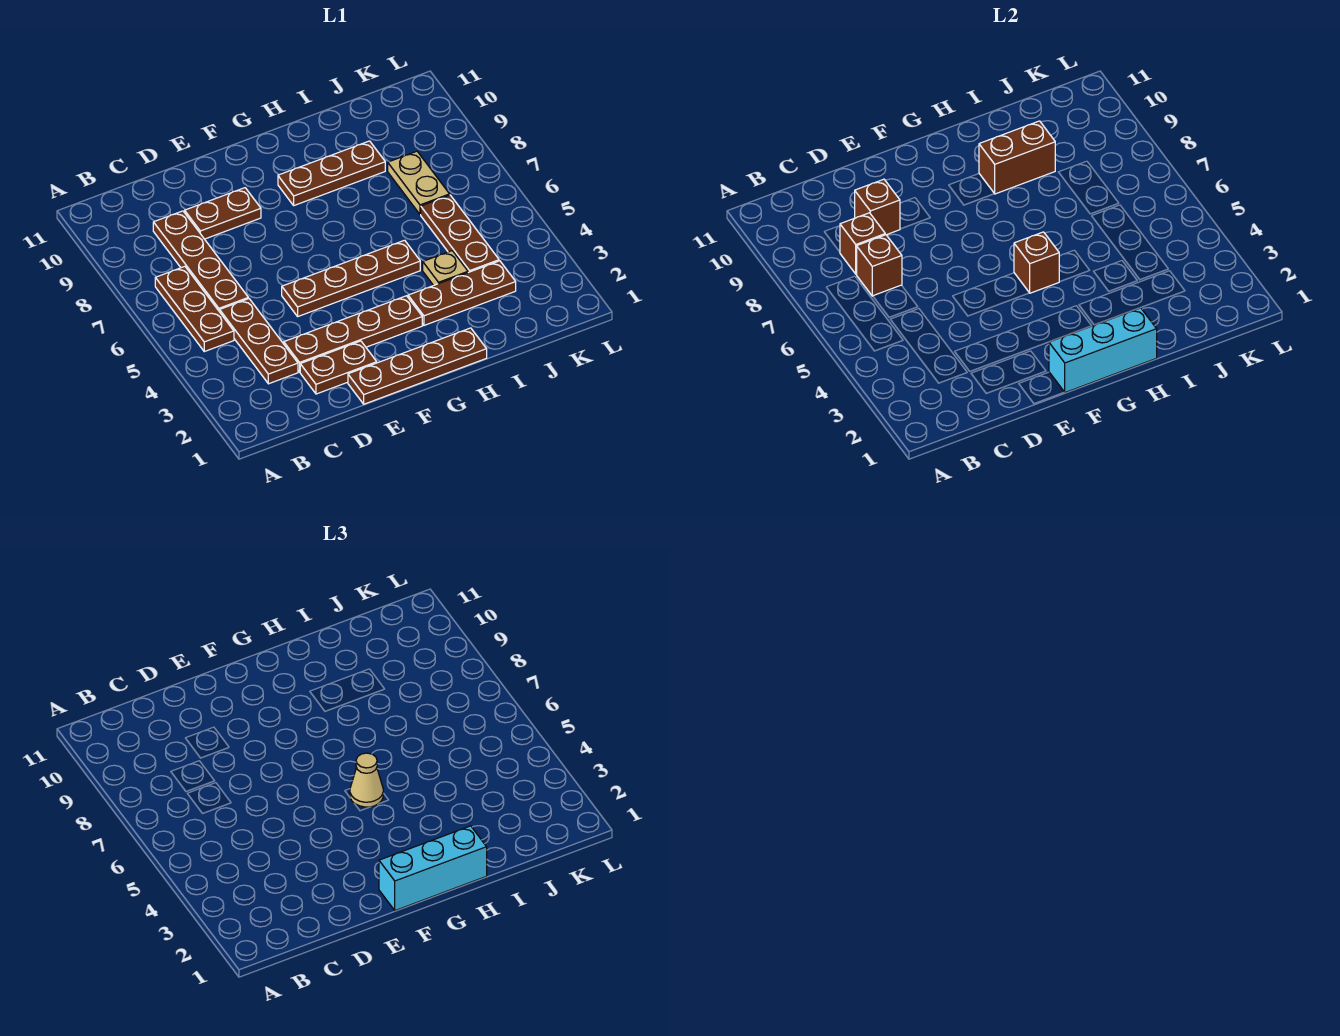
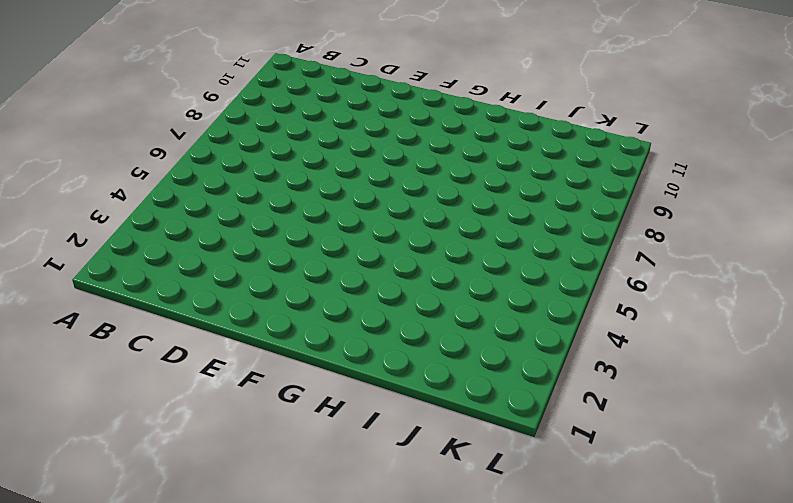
none -> brown 1x3 plate [155,266,234,352]
none -> brown 1x3 plate [220,299,298,384]
none -> brown 1x4 plate [153,211,248,312]

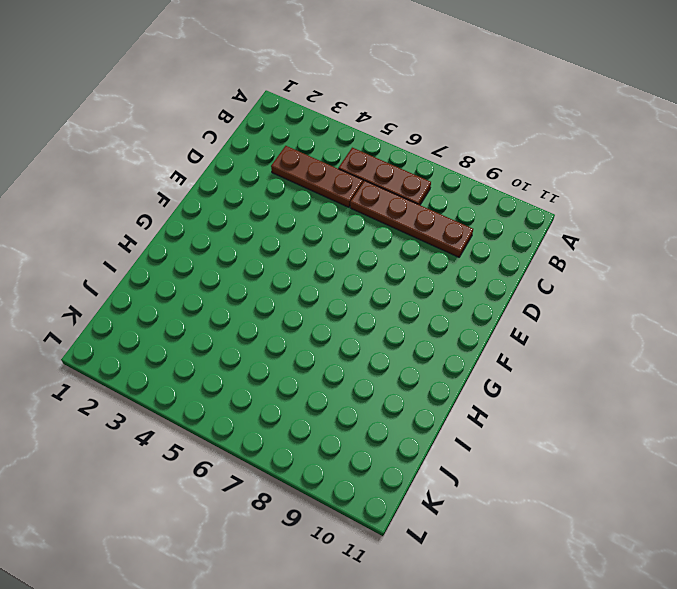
none -> brown 1x2 plate [300,341,377,394]
none -> brown 1x4 plate [284,296,422,372]
none -> brown 1x2 plate [185,188,261,239]

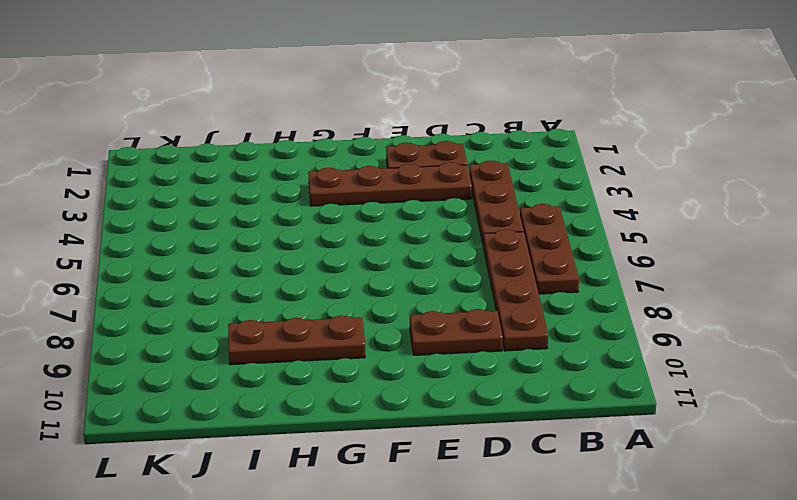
none -> brown 1x4 plate [348,328,487,404]
none -> brown 1x4 plate [282,240,420,316]
none -> brown 1x3 plate [408,261,516,325]

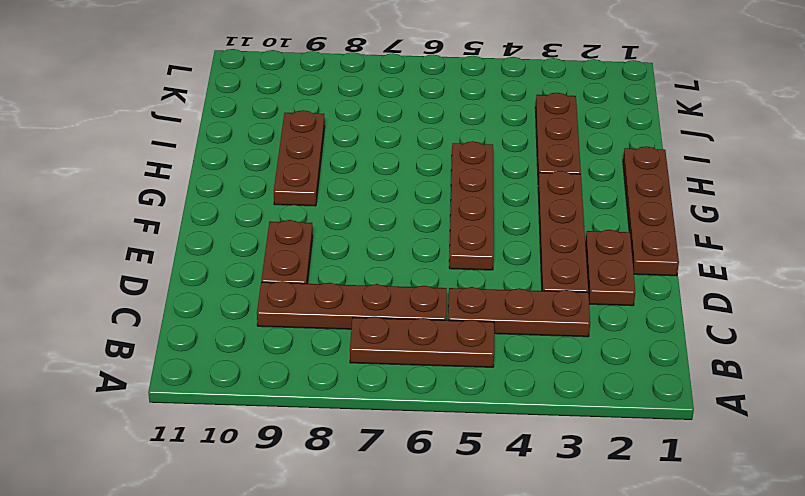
none -> tan 1x1 plate [423,251,468,285]
none -> brown 1x3 plate [421,195,499,272]
none -> tan 1x2 plate [388,151,450,214]

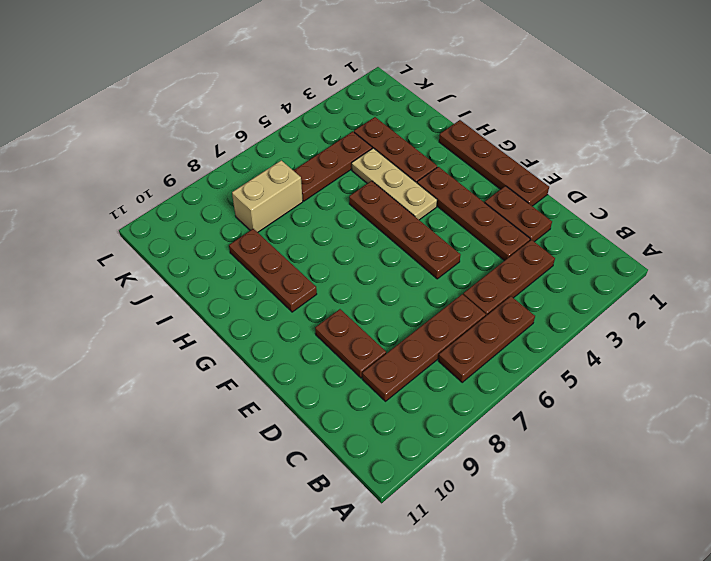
tan 1x3 plate [352,148,437,220] -> tan 1x1 plate [423,251,468,285]
tan 1x2 brick [232,160,303,232] -> tan 1x2 plate [388,151,450,214]
none -> brown 1x1 brick [856,235,902,296]
none -> brown 1x1 brick [840,213,885,274]
none -> brown 1x1 brick [855,179,900,235]

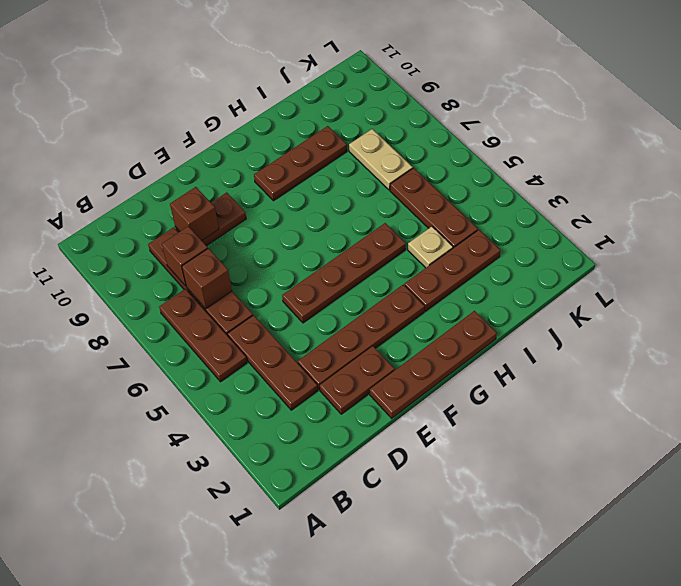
none -> cyan 1x3 brick [1049,308,1157,393]
none -> brown 1x1 brick [1014,232,1059,293]
none -> brown 1x2 brick [979,121,1055,194]

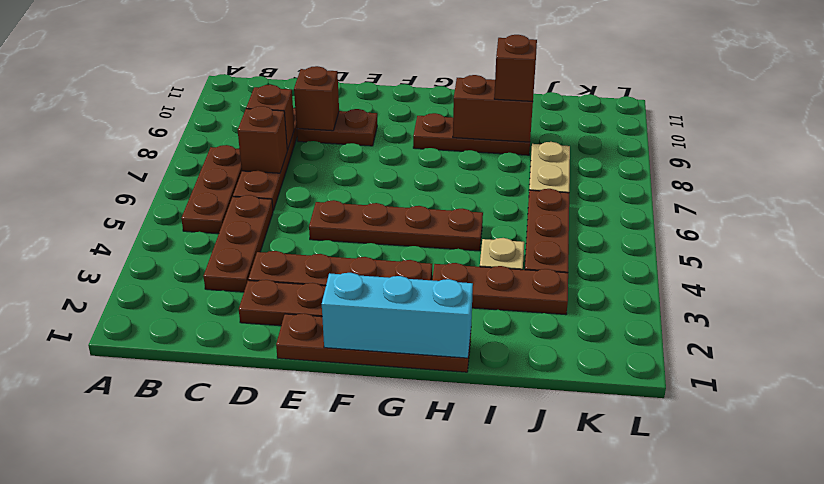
brown 1x1 brick [494,35,537,101] -> brown 1x1 brick moved to [1014,232,1059,293]
none -> cyan 1x3 brick [379,826,487,911]
none -> tan 1x1 cone [350,753,383,807]

